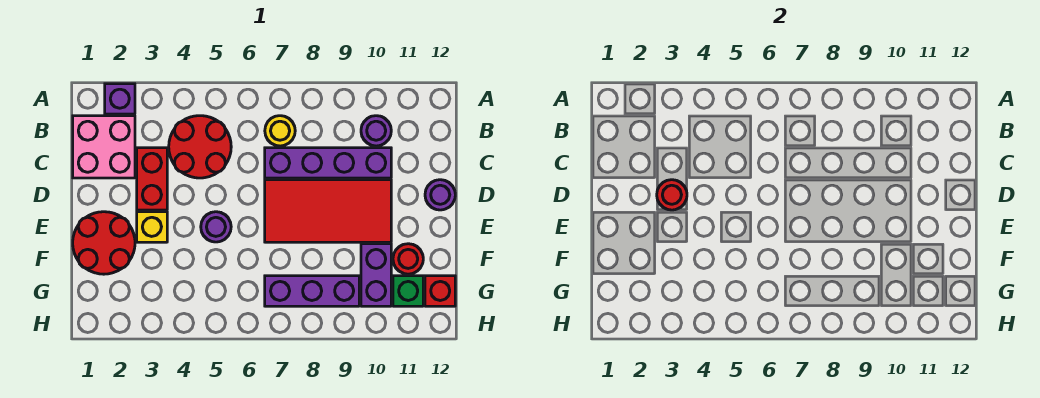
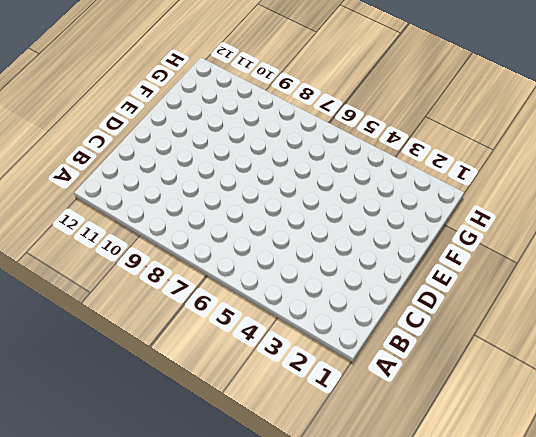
none -> purple 1x1 brick [105,84,135,114]
none -> pink 2x2 brick [73,116,135,178]
none -> red 2x2 round brick [169,116,231,178]

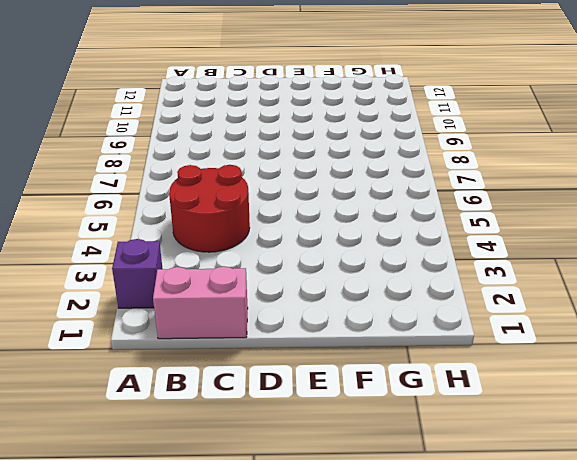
pink 1x2 brick [153,266,248,339] -> pink 2x2 brick [73,116,135,178]
none -> yellow 1x1 round brick [265,116,295,146]
none -> purple 1x1 round brick [361,116,391,146]
none -> red 1x2 brick [137,148,167,210]

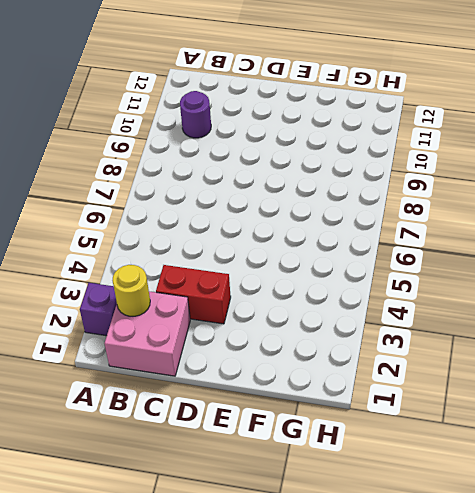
yellow 1x1 round brick [112,265,150,316] -> yellow 1x1 round brick moved to [265,116,295,146]
none -> red 2x2 round brick [169,116,231,178]
none -> purple 1x4 brick [265,148,391,178]
none -> red 2x4 tile [265,180,391,242]

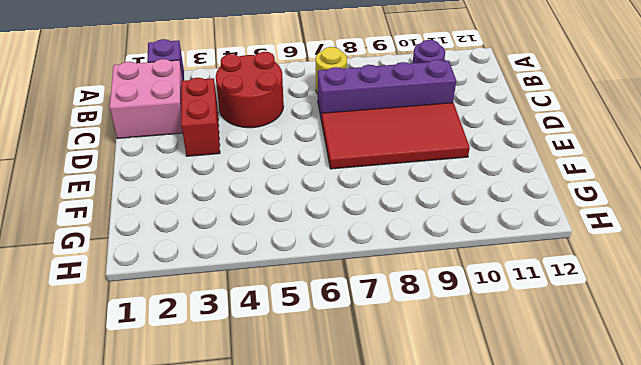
none -> purple 1x1 round brick [425,180,455,210]
none -> red 2x2 round brick [73,212,135,274]
none -> yellow 1x1 brick [137,212,167,242]

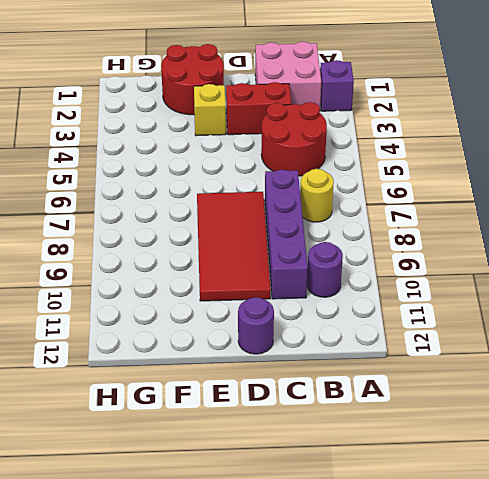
none -> purple 1x1 round brick [201,212,231,242]
none -> purple 1x2 brick [361,244,391,306]
none -> red 1x1 round brick [393,244,423,274]

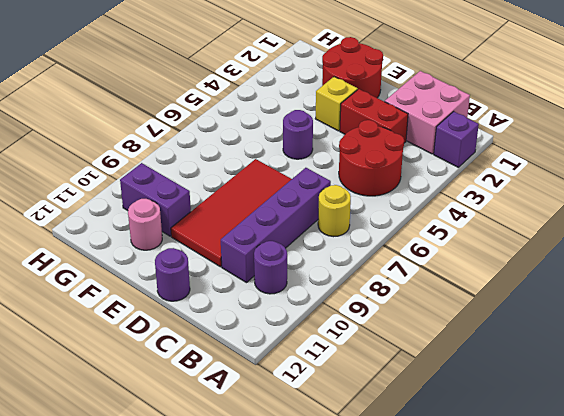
pink 1x1 round brick [128,199,162,250] -> red 1x1 round brick [393,244,423,274]
none -> purple 1x3 brick [265,276,359,306]
none -> green 1x1 brick [393,276,423,306]
none -> red 1x1 brick [425,276,455,306]

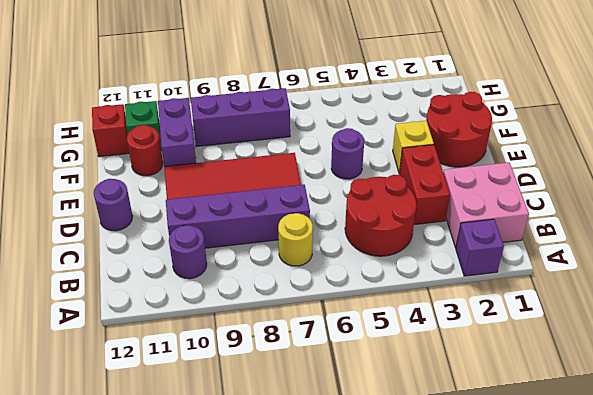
none -> red 1x1 round brick [657,180,687,210]

